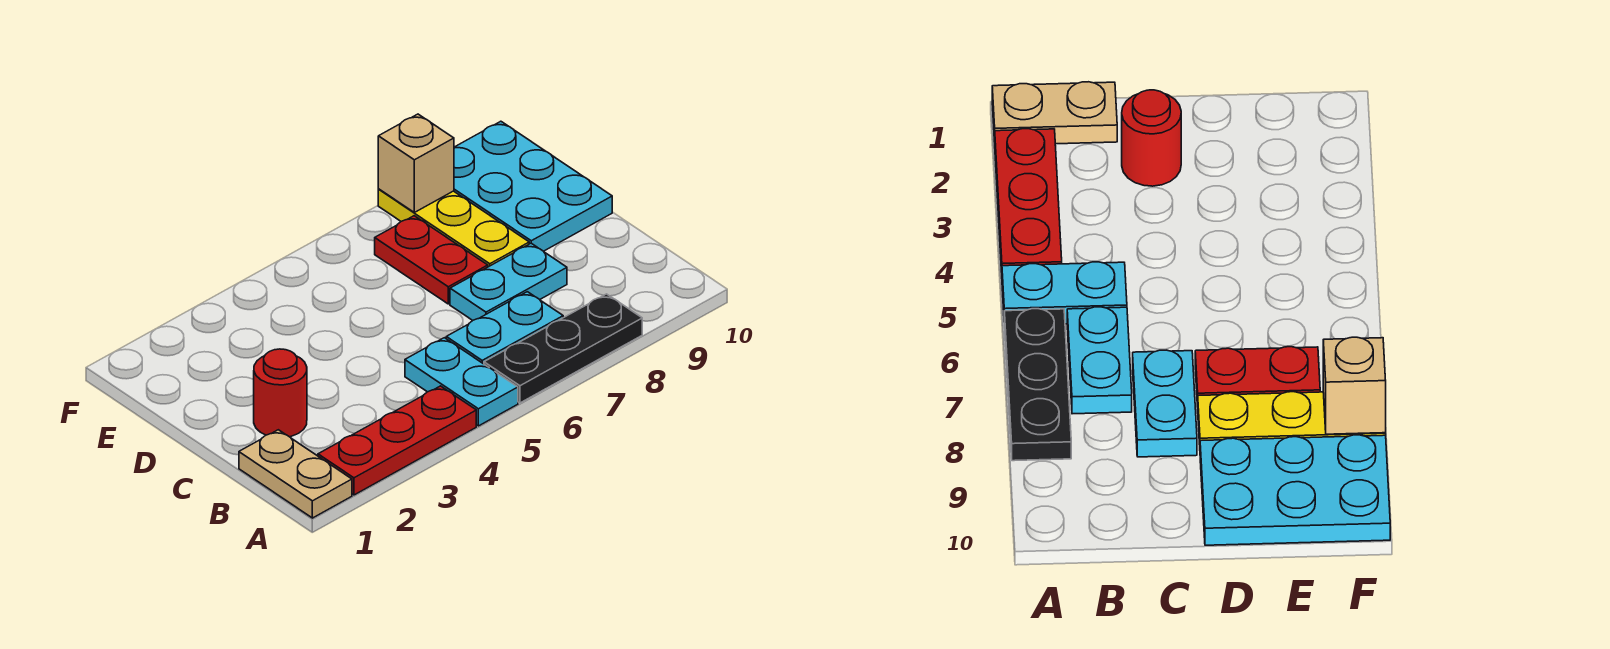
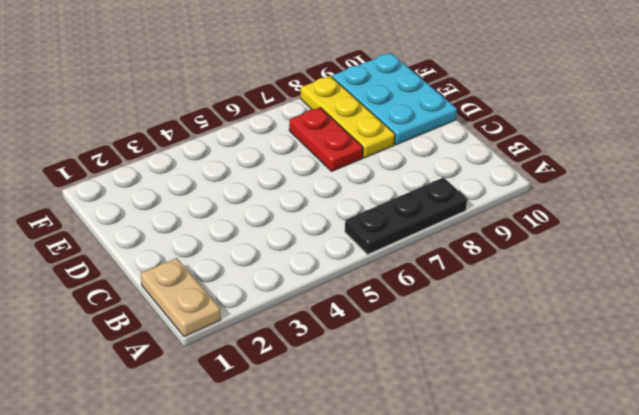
none -> red 1x3 plate [318,386,476,495]
none -> cyan 1x2 plate [405,338,518,426]

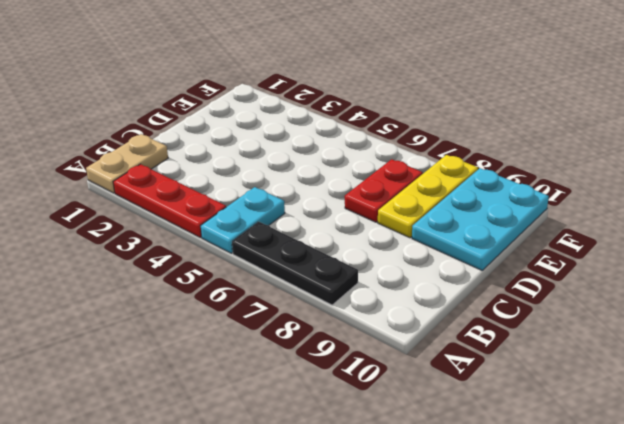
none -> cyan 1x2 plate [446,292,563,364]
none -> red 1x1 round brick [254,349,307,437]

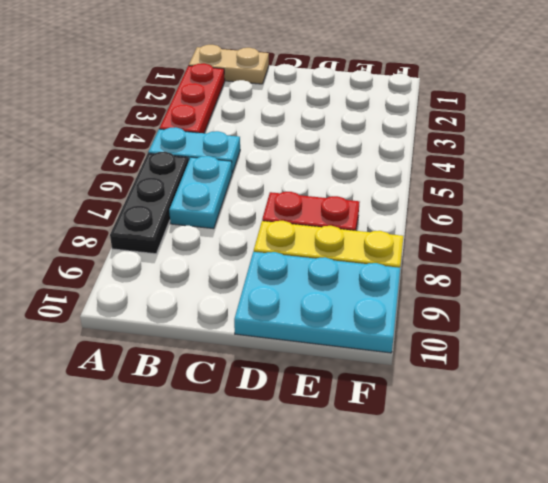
none -> red 1x1 round brick [254,349,307,437]
none -> cyan 1x2 plate [450,243,567,321]

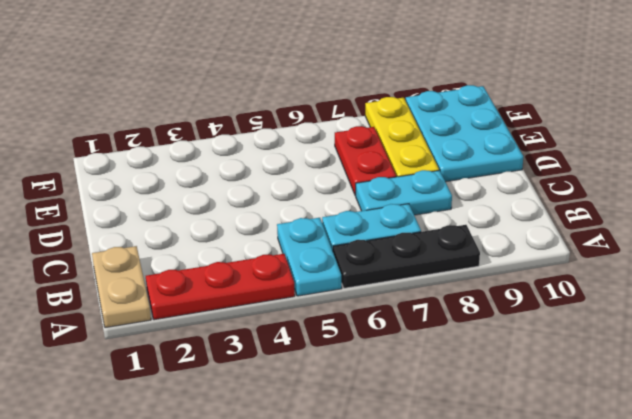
none -> red 1x1 round brick [254,349,307,437]
none -> tan 1x1 brick [378,114,454,212]

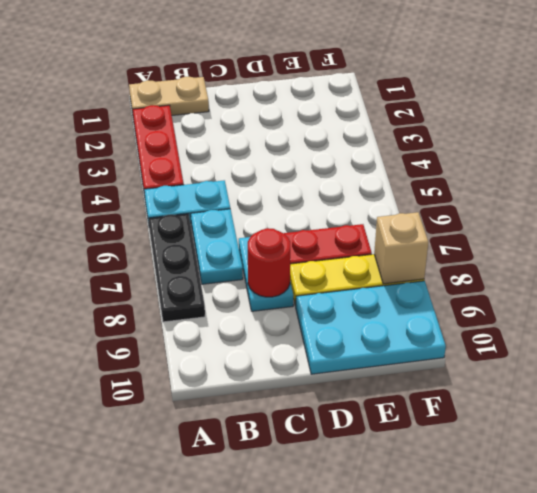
red 1x1 round brick [248,228,290,297] -> red 1x1 round brick moved to [254,349,307,437]

